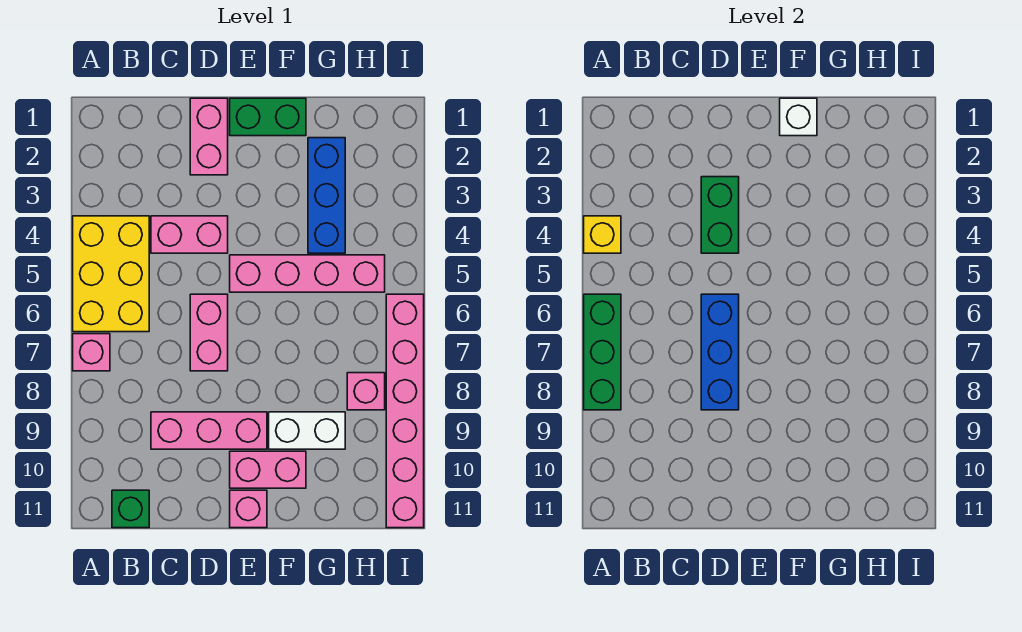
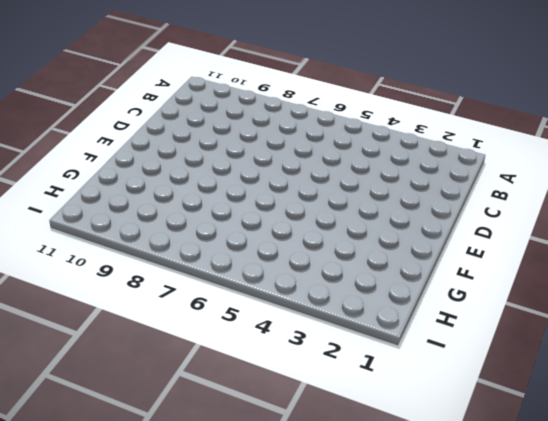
none -> yellow 2x3 brick [73,216,149,332]
none -> pink 1x1 brick [73,334,110,371]
none -> green 1x1 brick [112,490,149,528]

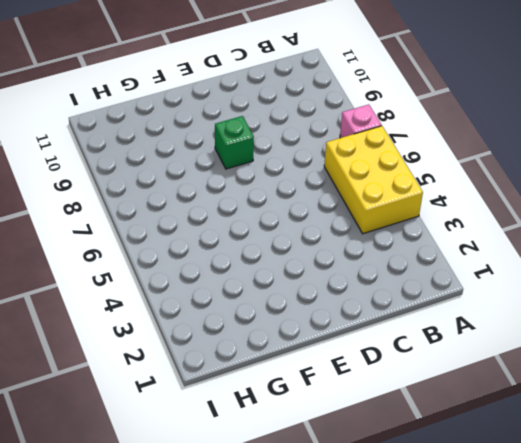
green 1x1 brick [215,116,254,169] -> green 1x1 brick moved to [112,490,149,528]
none -> pink 1x2 brick [151,216,228,253]
none -> pink 1x3 brick [151,412,267,449]
none -> pink 1x2 brick [190,98,228,175]

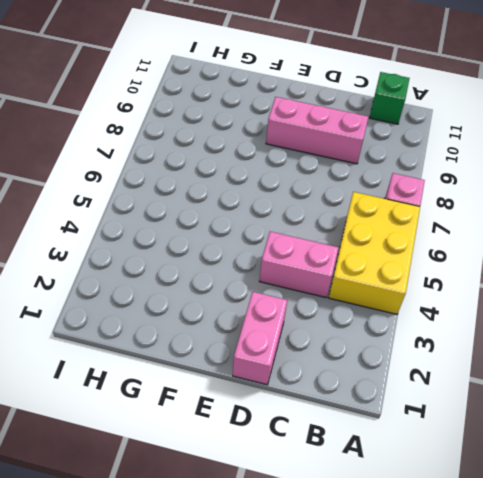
none -> pink 1x2 brick [190,294,228,371]
none -> green 1x2 brick [230,98,306,136]
none -> pink 1x4 brick [230,255,385,292]

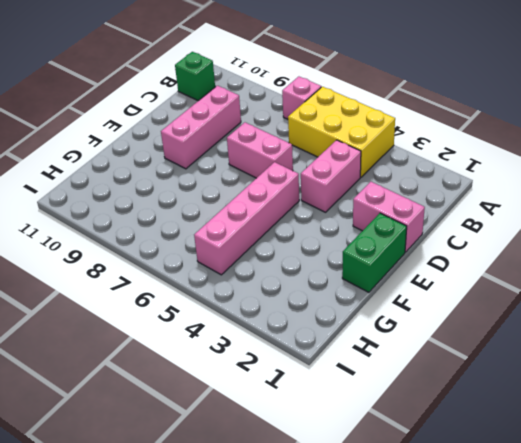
none -> pink 1x2 brick [230,451,306,488]
none -> pink 1x1 brick [230,490,267,528]
none -> white 1x2 brick [269,412,345,449]

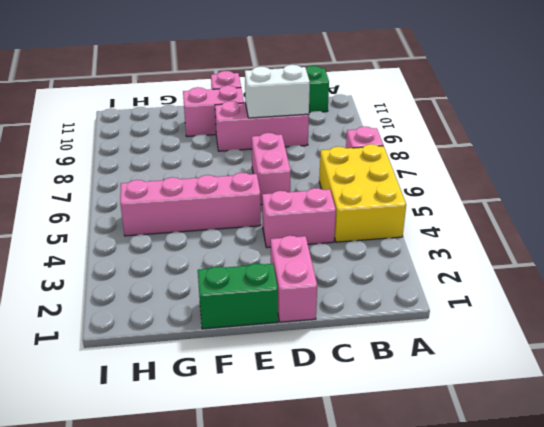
white 1x2 brick [245,65,310,118] -> white 1x2 brick moved to [269,412,345,449]
none -> blue 1x3 brick [308,138,345,253]
none -> pink 1x1 brick [347,373,385,410]
none -> pink 1x6 brick [386,294,424,528]

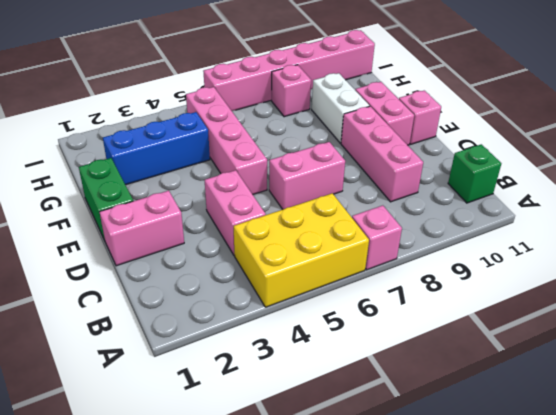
none -> yellow 1x1 brick [584,216,621,253]
none -> green 1x3 brick [584,294,621,410]
none -> green 1x2 brick [701,177,739,253]

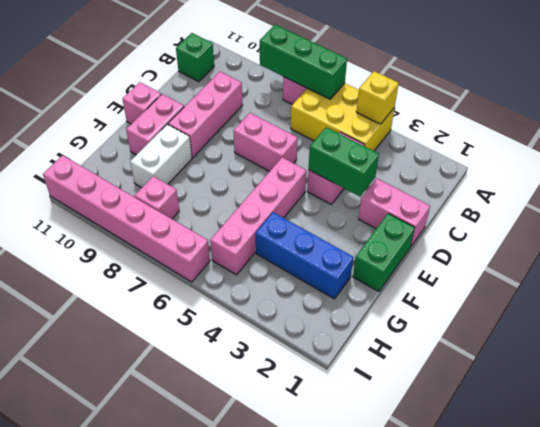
none -> blue 1x3 brick [701,294,739,410]
none -> white 1x1 brick [780,98,817,136]

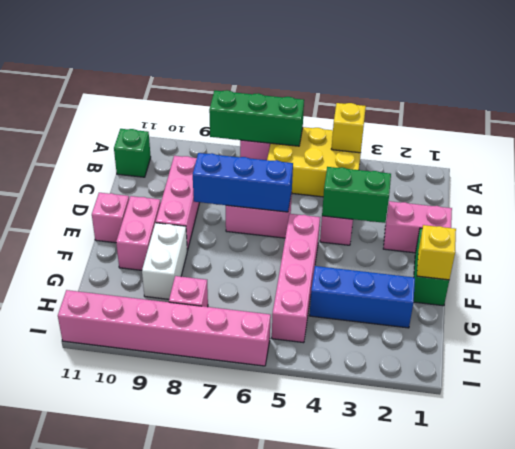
yellow 1x1 brick [417,225,456,280] -> white 1x1 brick [780,98,817,136]

